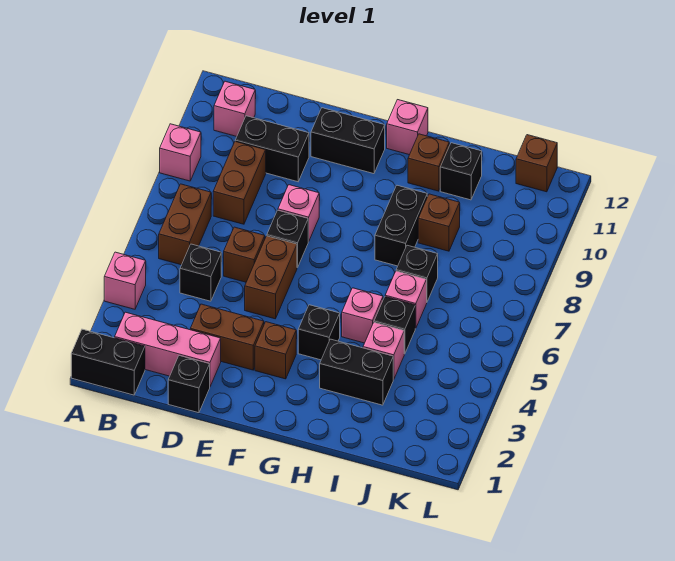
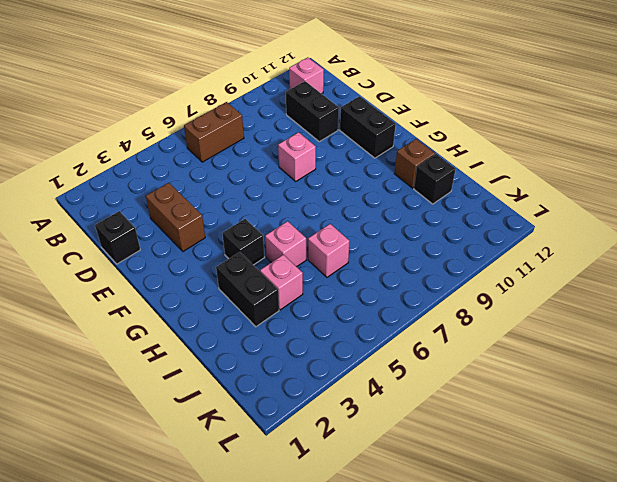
none -> black 1x2 brick [71,329,145,395]
none -> pink 1x1 brick [104,252,146,309]
none -> pink 1x1 brick [160,124,201,181]
none -> pink 1x3 brick [115,312,221,386]

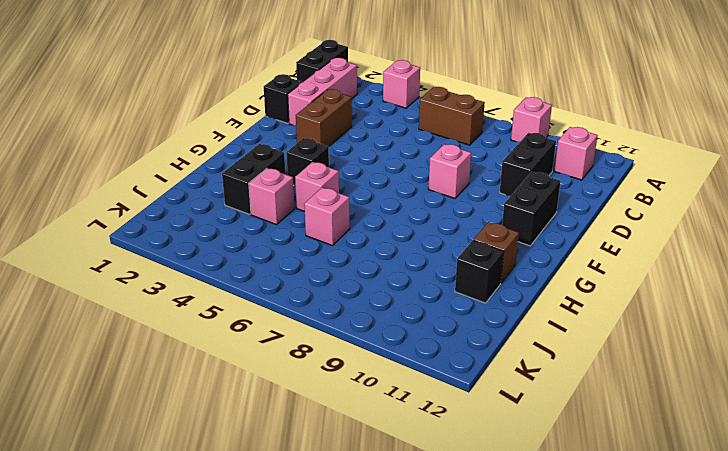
none -> black 1x1 brick [180,244,221,301]
none -> brown 1x2 brick [213,142,266,224]
none -> brown 1x1 brick [224,227,265,282]
none -> brown 1x2 brick [245,236,297,319]

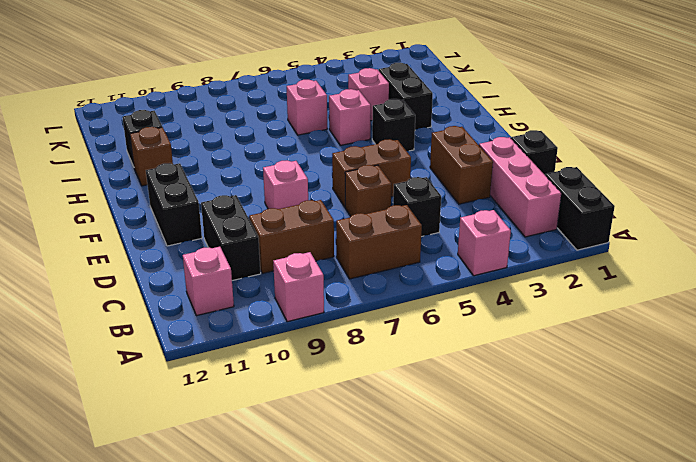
none -> black 1x1 brick [267,210,308,268]
none -> brown 1x1 brick [255,322,296,379]
none -> pink 1x1 brick [387,100,428,155]
none -> black 1x2 brick [375,185,427,266]

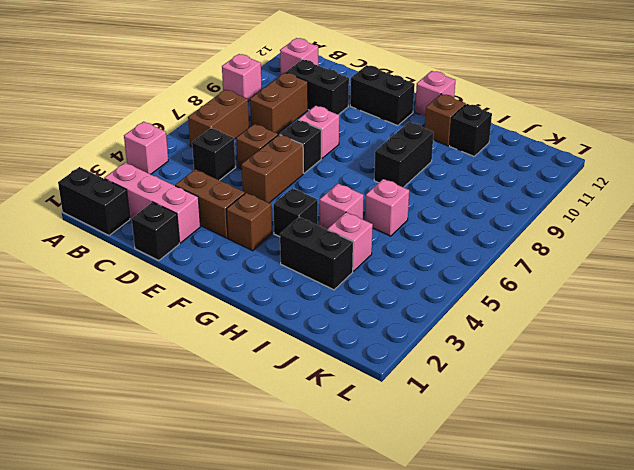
none -> black 1x1 brick [374,297,415,354]
none -> black 1x1 brick [396,245,438,302]
none -> brown 1x1 brick [418,194,460,251]
none -> brown 1x1 brick [516,135,557,192]

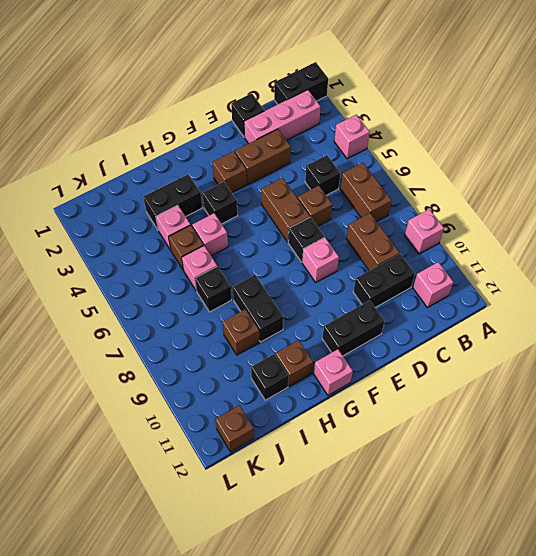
brown 1x1 brick [169,225,204,270] -> black 1x1 brick [374,297,415,354]

